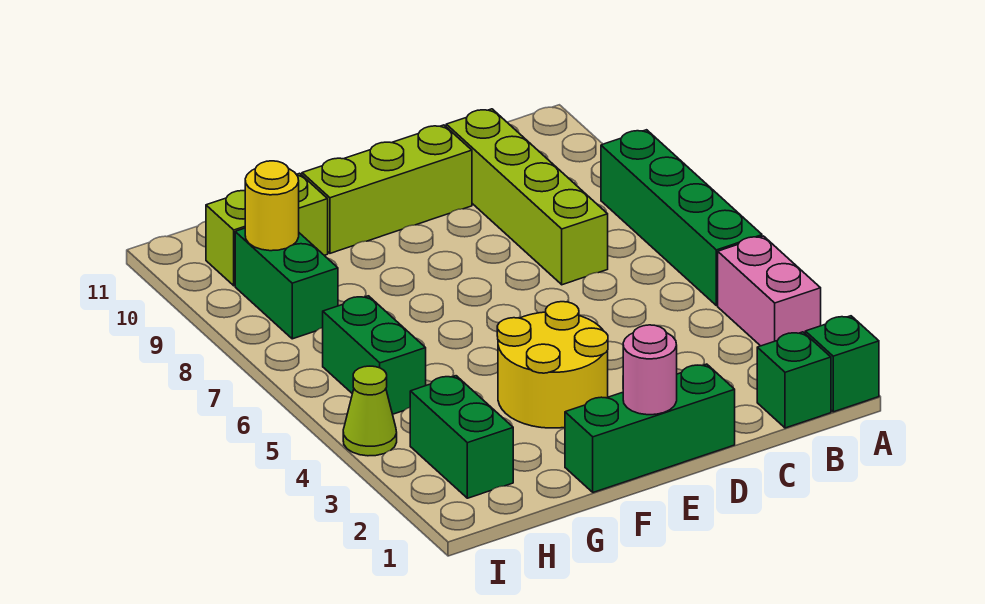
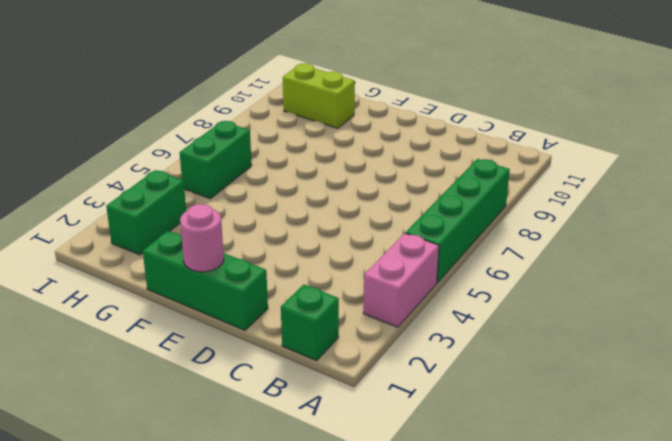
none -> green 1x1 brick [805,316,879,412]
none -> lime 1x4 brick [446,109,608,285]
none -> lime 1x3 brick [302,125,472,253]

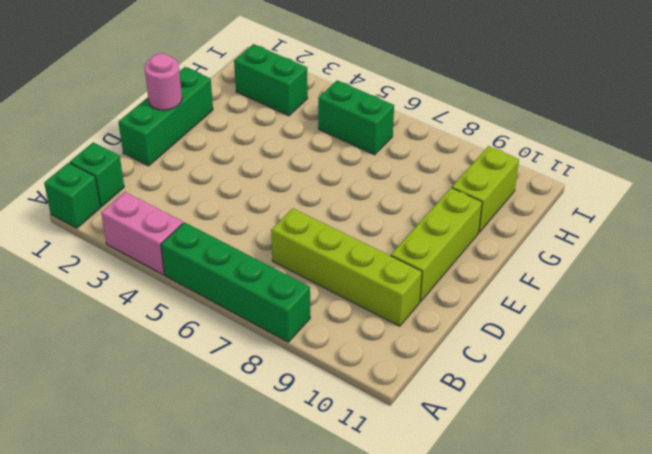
none -> yellow 2x2 round brick [497,302,608,428]
none -> green 1x2 brick [235,228,338,339]
none -> lime 1x1 cone [343,366,397,456]

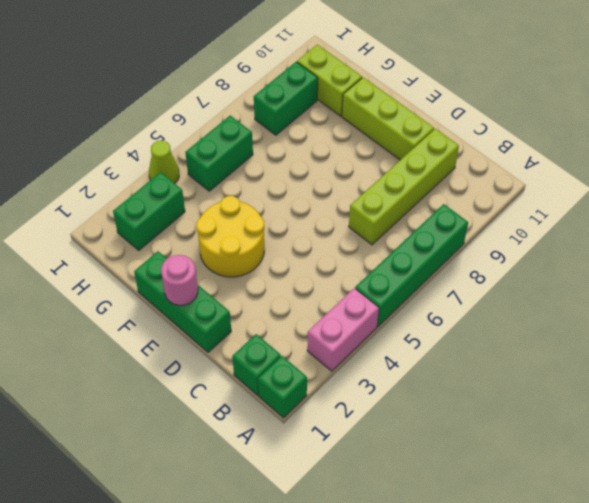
none -> yellow 1x1 round brick [245,161,299,251]

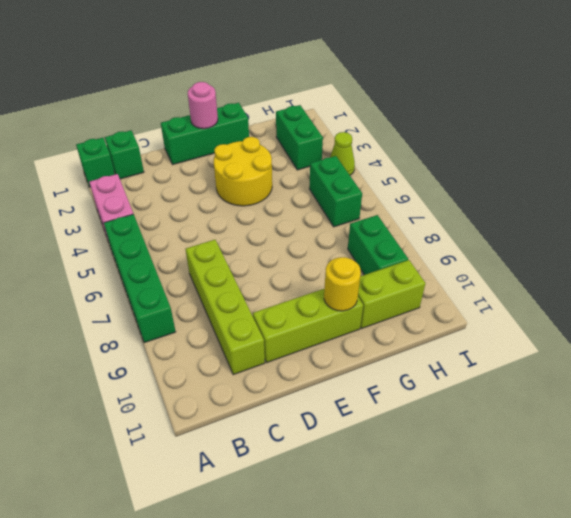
yellow 1x1 round brick [324,257,361,311] -> yellow 1x1 round brick moved to [245,161,299,251]

